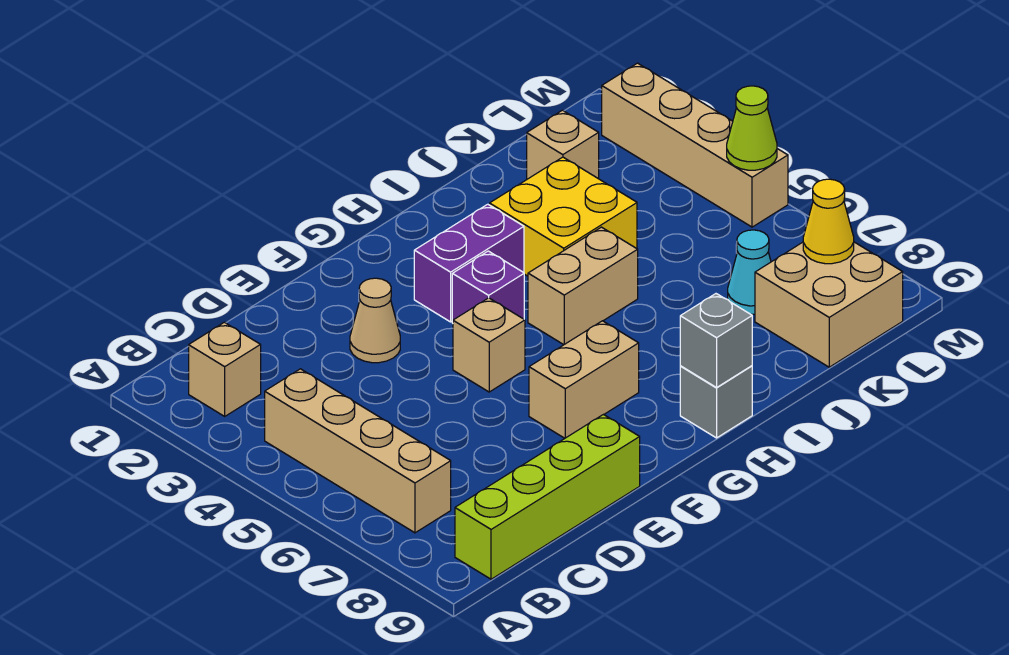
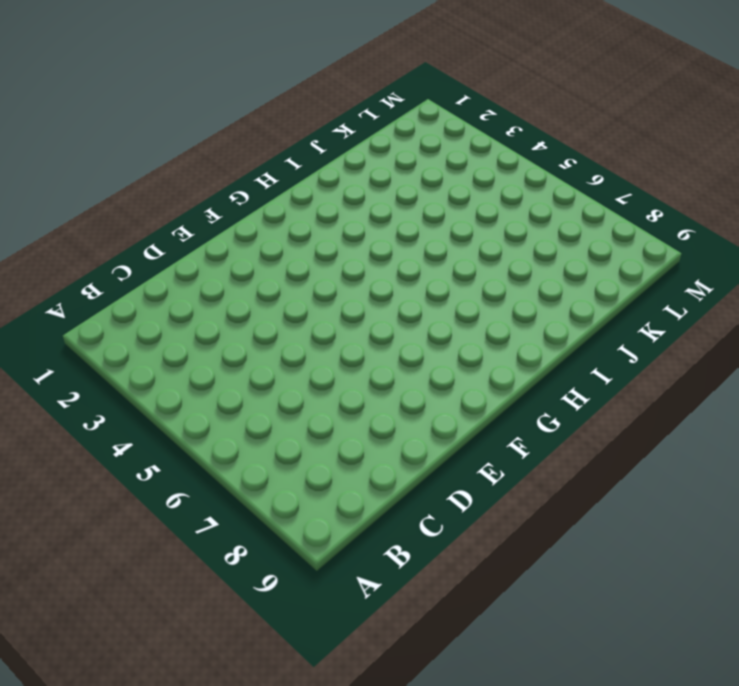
none -> tan 1x1 brick [189,322,261,416]
none -> tan 1x4 brick [265,369,451,533]
none -> lime 1x4 brick [455,415,640,579]

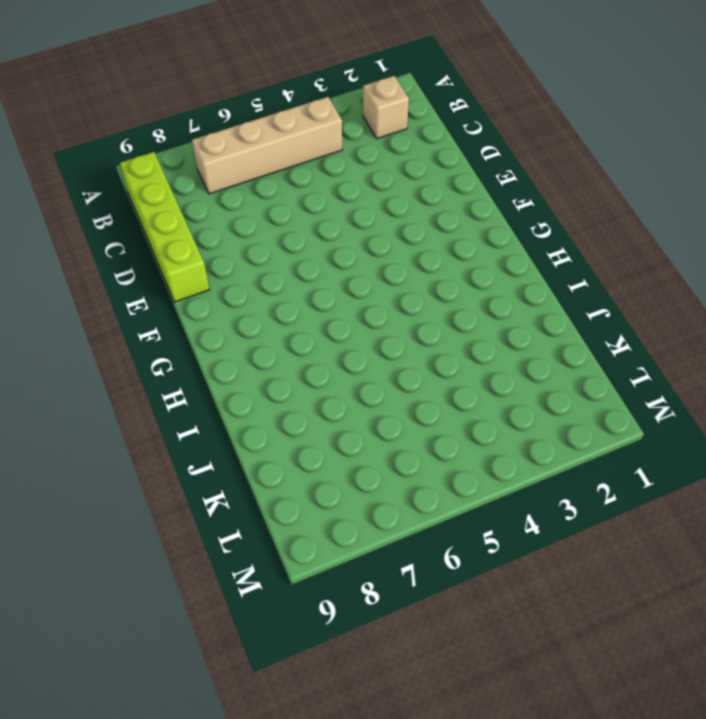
none -> tan 1x1 cone [350,278,400,363]
none -> tan 1x1 brick [453,298,525,392]
none -> tan 1x2 brick [529,321,639,438]

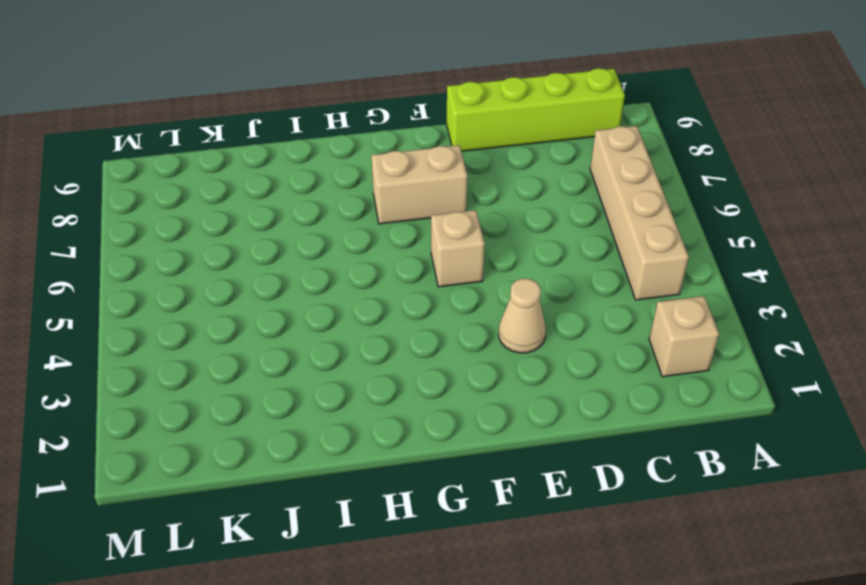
none -> purple 1x2 brick [414,204,524,322]
none -> purple 1x1 brick [452,251,524,323]
none -> tan 1x2 brick [528,227,638,345]

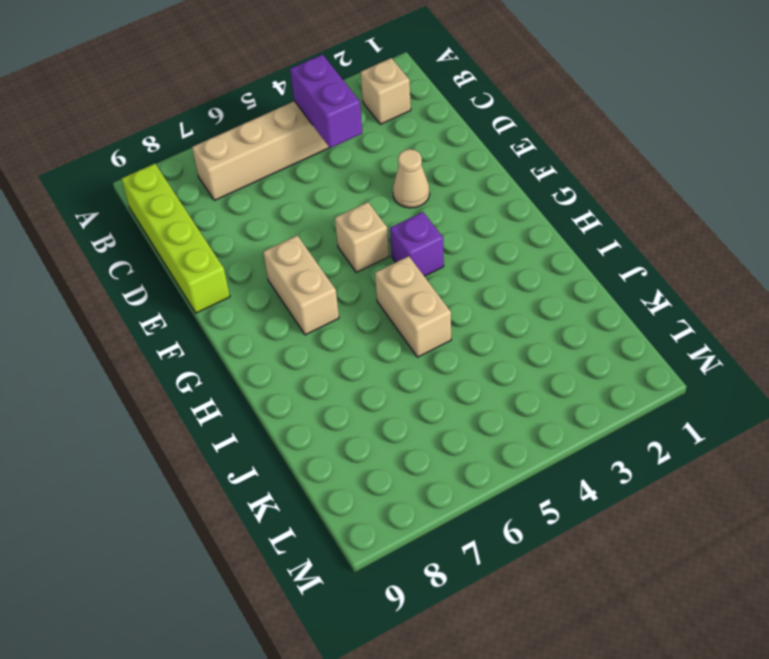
purple 1x2 brick [290,55,362,148] -> purple 1x2 brick moved to [414,204,524,322]
none -> grey 1x1 brick [680,366,752,438]
none -> yellow 2x2 brick [490,157,637,276]
none -> tan 1x1 brick [527,110,599,179]

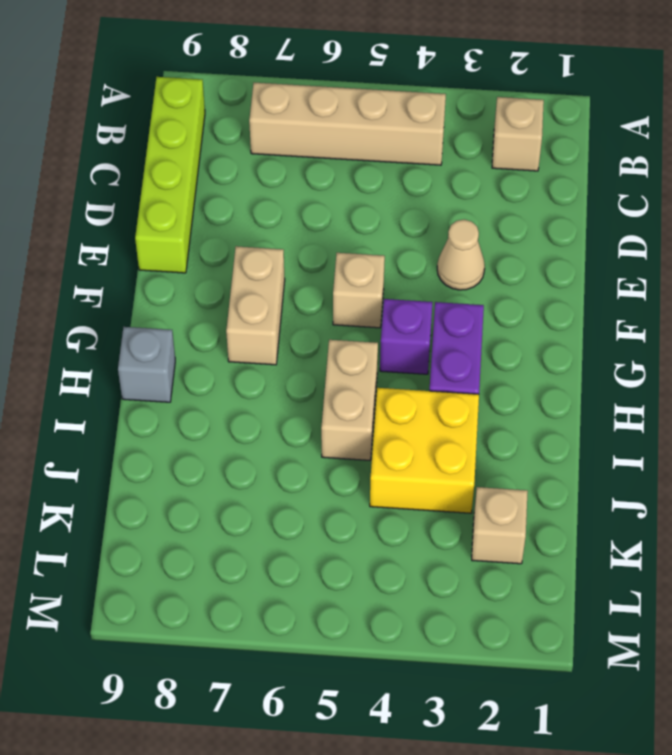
none -> cyan 1x1 cone [728,230,771,314]
none -> tan 2x2 brick [755,242,903,367]
none -> tan 1x4 brick [602,63,788,227]

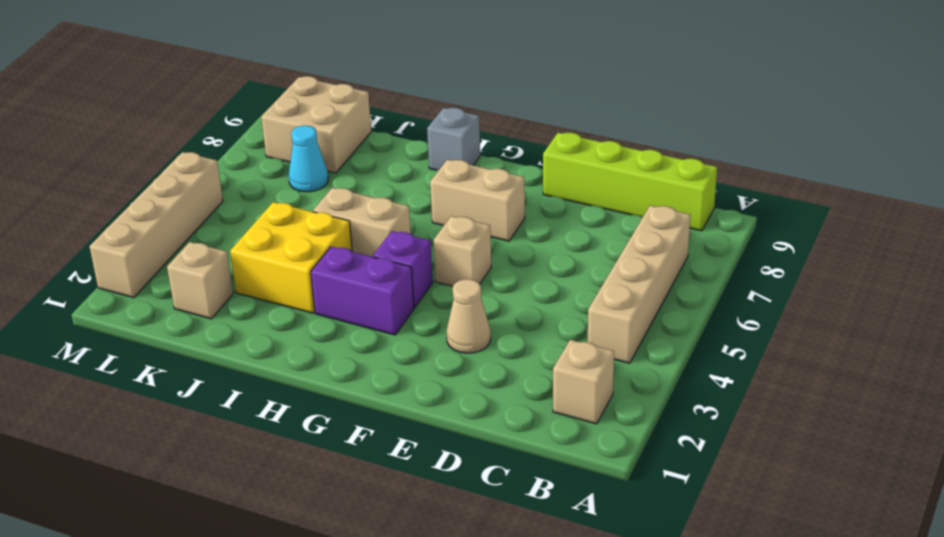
none -> grey 1x1 brick [680,294,752,388]
none -> yellow 1x1 cone [803,179,854,264]
none -> lime 1x1 cone [727,86,777,170]

